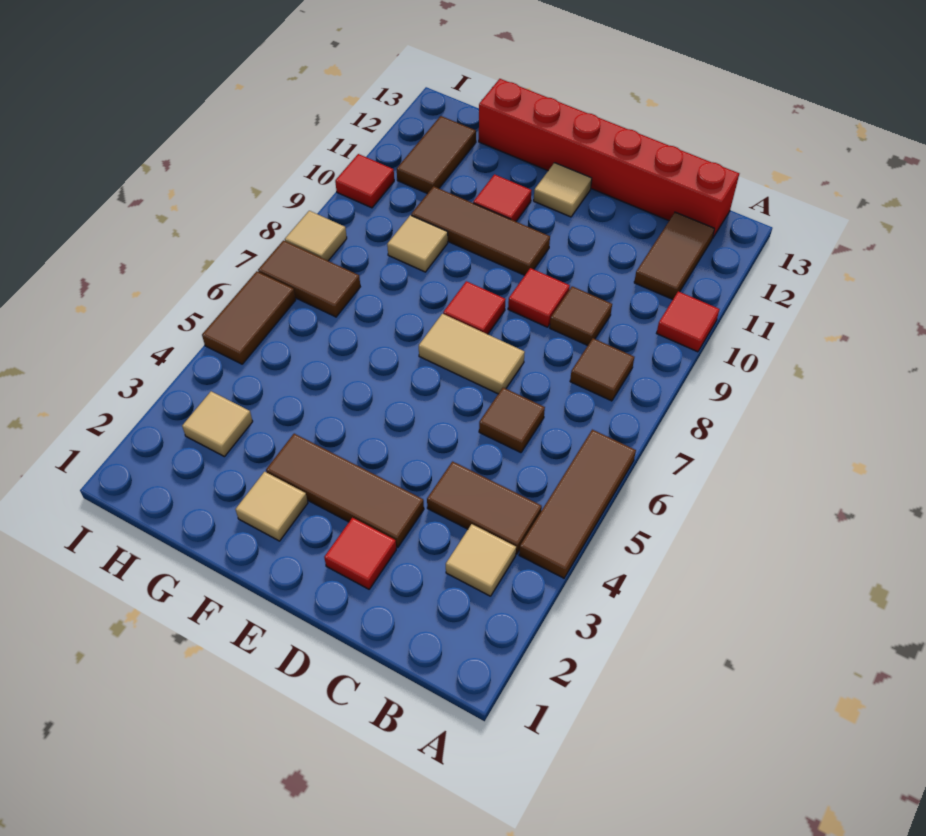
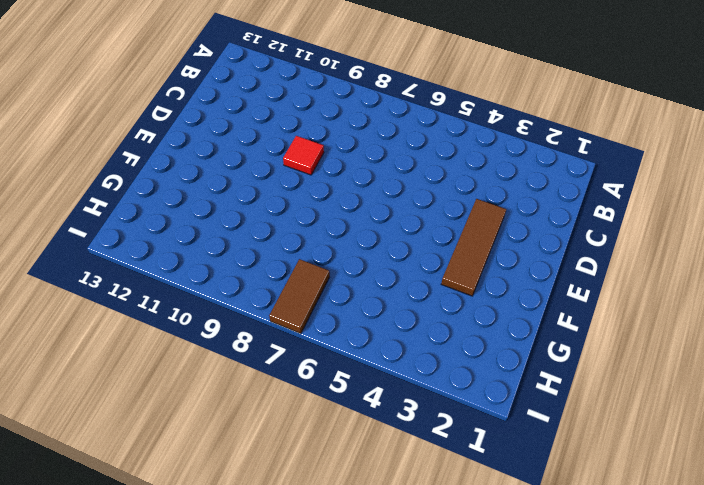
none -> brown 1x3 tile [519,430,636,578]
none -> red 1x1 tile [657,291,720,352]
none -> tan 1x1 tile [446,524,516,596]

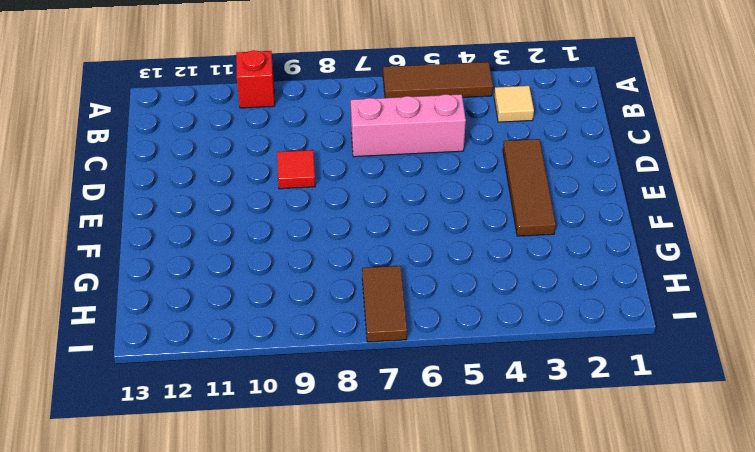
red 1x1 brick [236,50,275,108] -> red 1x1 tile [657,291,720,352]
pink 1x3 brick [351,94,466,157] -> brown 1x1 tile [479,388,545,453]
none -> brown 1x2 tile [427,462,542,554]
none -> brown 1x1 tile [570,338,634,401]
none -> brown 1x2 tile [634,212,714,299]

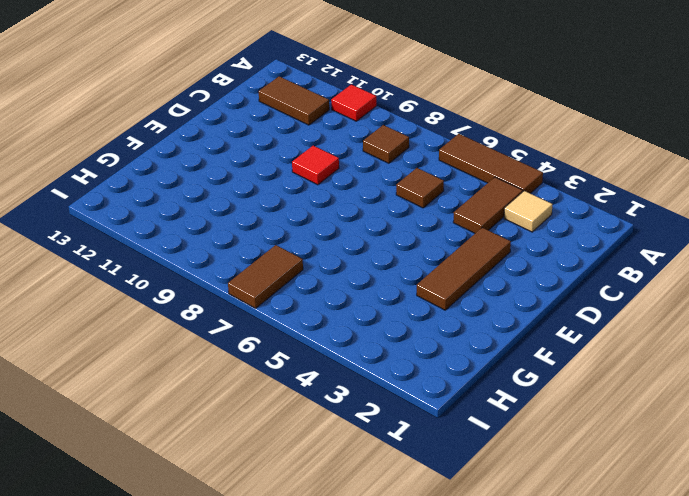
none -> red 1x6 brick [479,79,739,238]
none -> brown 1x1 tile [550,286,612,345]
none -> red 1x1 tile [324,518,396,589]

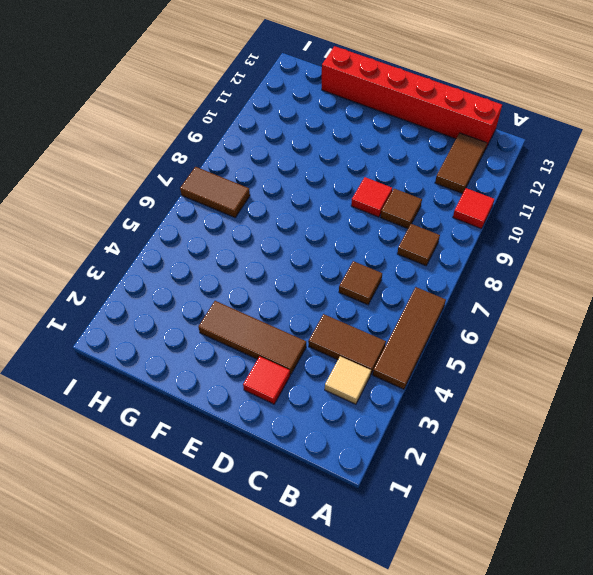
none -> tan 1x2 tile [419,314,525,394]
none -> red 1x1 tile [443,281,506,334]
none -> brown 1x3 tile [411,186,550,275]

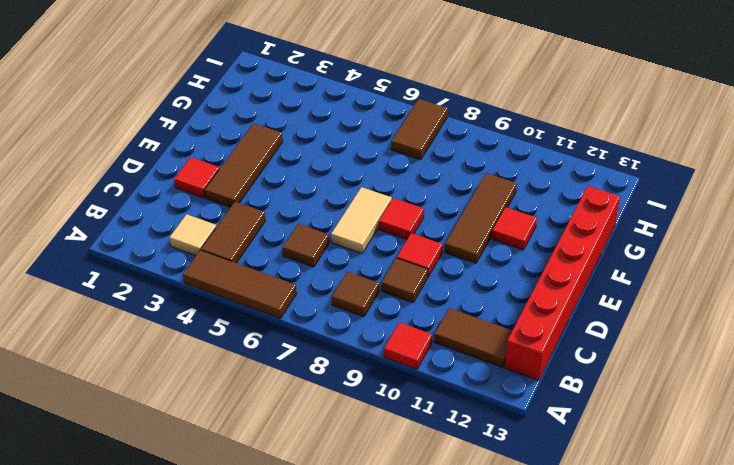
none -> tan 1x1 tile [534,163,592,217]
none -> tan 1x1 tile [236,472,308,541]
none -> tan 1x1 tile [387,215,448,272]

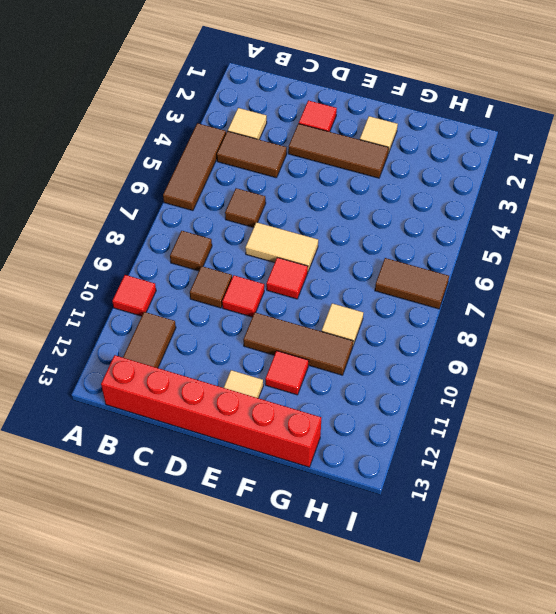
none -> tan 1x1 tile [182,391,253,457]
none -> brown 1x2 tile [397,116,476,194]
none -> brown 1x2 tile [202,271,296,364]

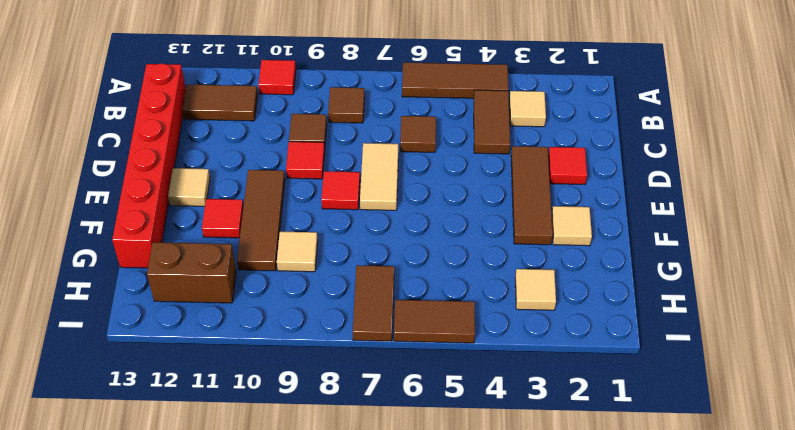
brown 1x2 brick [147,242,236,303] -> brown 1x2 tile [397,116,476,194]
none -> tan 1x1 tile [285,211,347,261]
none -> red 1x1 tile [335,154,394,208]

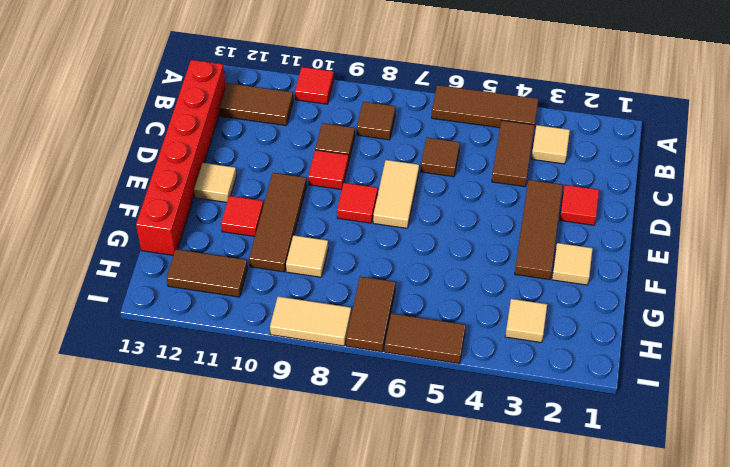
tan 1x2 tile [270,296,351,346] -> tan 1x1 tile [285,211,347,261]
none -> red 1x1 tile [335,154,394,208]

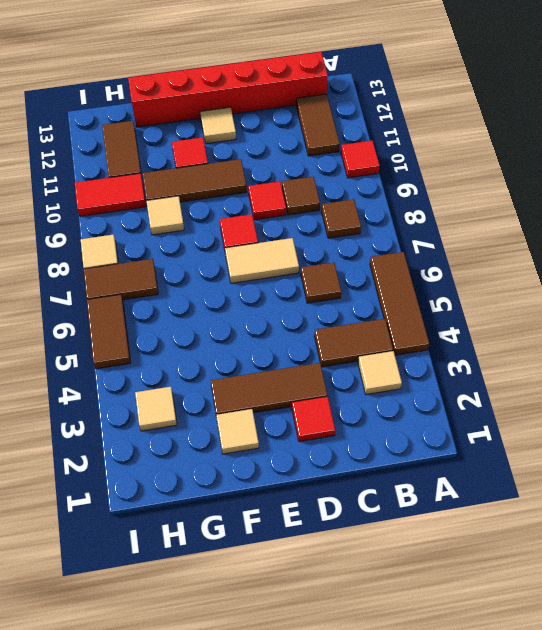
red 1x2 tile [75,173,146,217] -> red 1x1 tile [335,154,394,208]

